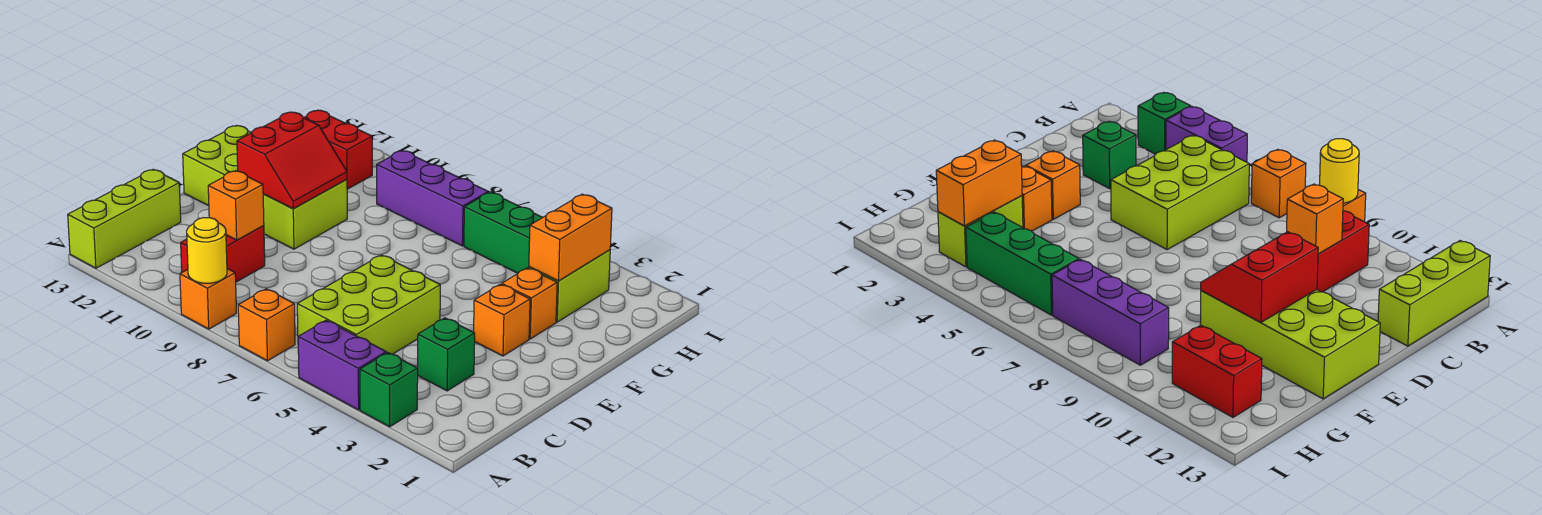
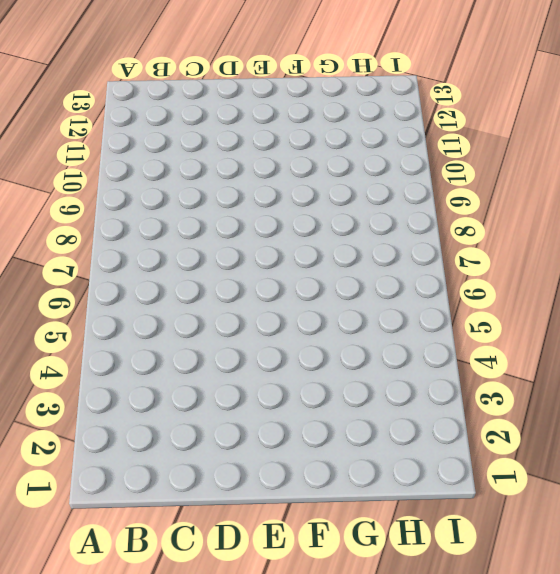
none -> green 1x1 brick [360,352,418,427]
none -> purple 1x2 brick [298,320,386,410]
none -> orange 1x1 brick [238,289,295,361]

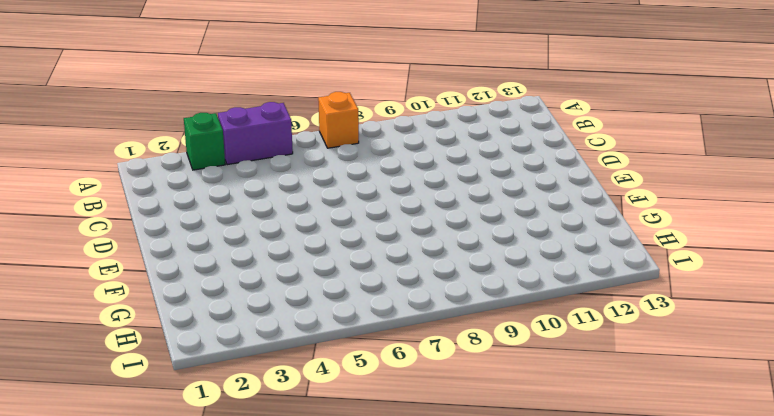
none -> orange 1x1 brick [180,269,236,329]
none -> lime 1x3 brick [68,169,181,268]
none -> lime 2x3 brick [297,255,440,354]

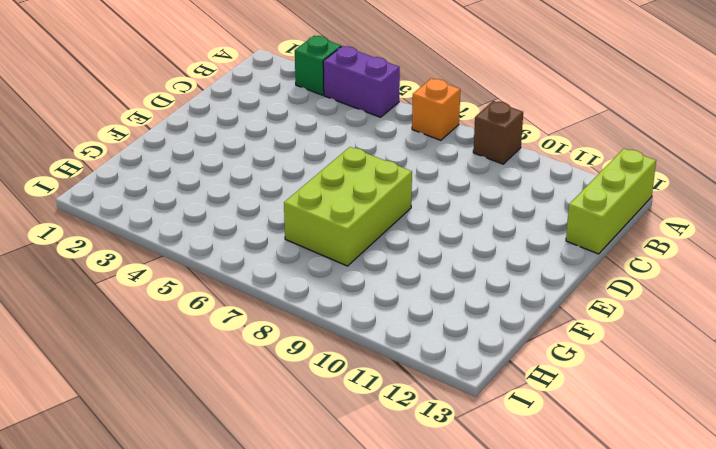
brown 1x1 brick [473,101,523,164] -> orange 1x1 brick [180,269,236,329]
lime 2x3 brick [284,147,412,266] -> lime 2x3 brick moved to [297,255,440,354]
none -> red 1x2 brick [181,226,265,282]
none -> green 1x1 brick [418,318,475,391]
none -> orange 1x1 brick [474,284,530,356]

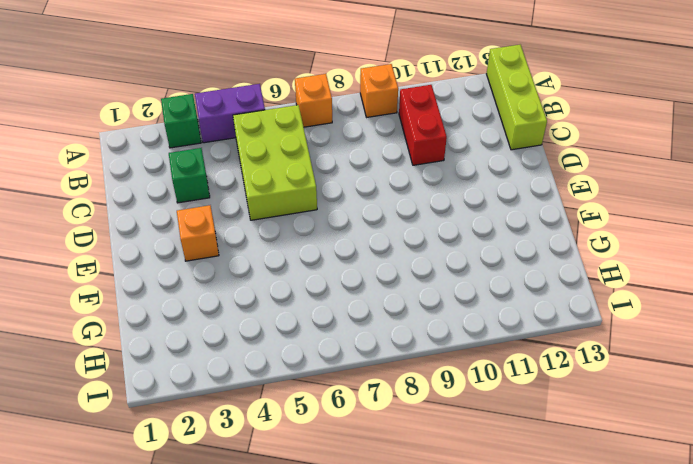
none -> lime 2x4 brick [183,126,347,249]
none -> orange 1x1 brick [502,268,557,339]
none -> lime 1x2 brick [529,250,610,322]

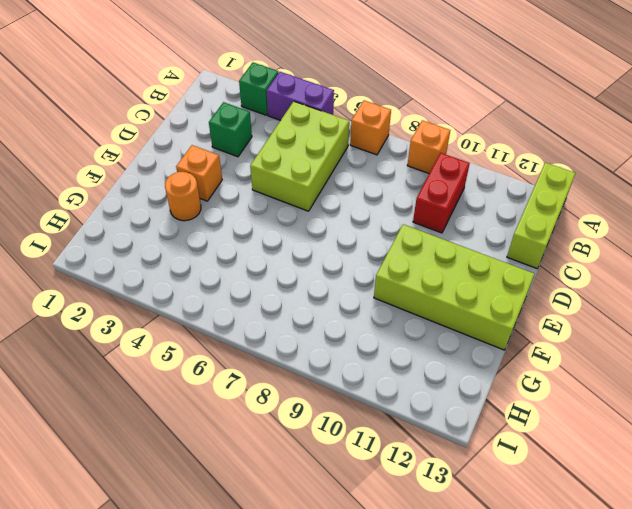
orange 1x1 round brick [165,172,201,221] -> orange 1x1 brick [502,268,557,339]
none -> lime 1x2 brick [529,250,610,322]
none -> green 1x3 brick [464,192,543,273]
none -> purple 1x3 brick [377,151,488,246]

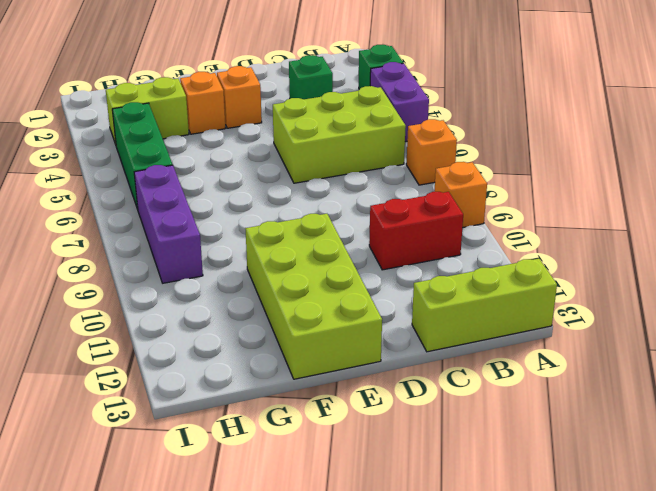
none -> red 1x2 brick [304,110,372,189]
none -> yellow 1x1 round brick [187,218,227,283]
none -> orange 1x1 brick [208,171,264,240]

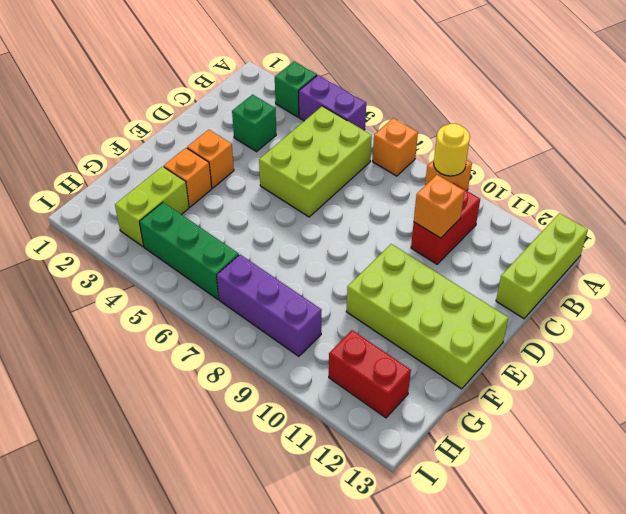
none -> red 2x2 slope [237,112,347,209]
none -> orange 1x2 brick [529,194,612,281]

